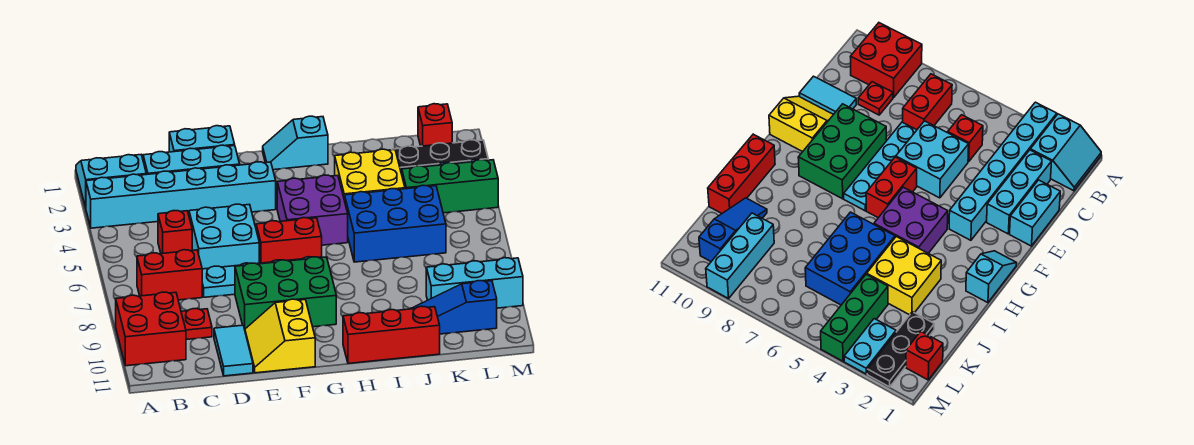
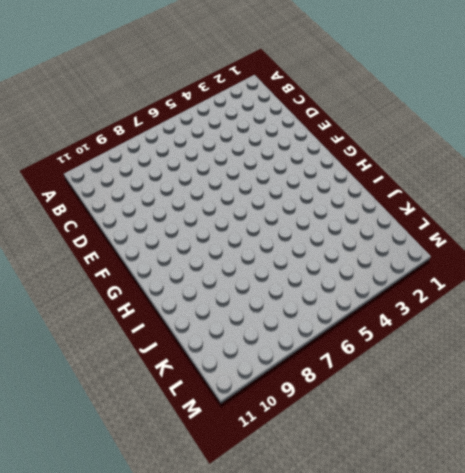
none -> cyan 2x2 slope [76,155,146,208]
none -> cyan 1x6 brick [86,162,276,228]
none -> red 2x2 brick [116,292,186,366]

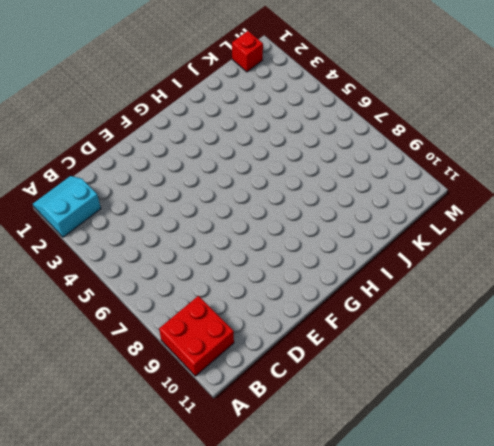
none -> cyan 1x6 brick [86,162,276,228]
none -> red 1x2 brick [137,250,202,300]
none -> cyan 1x3 brick [143,145,240,175]

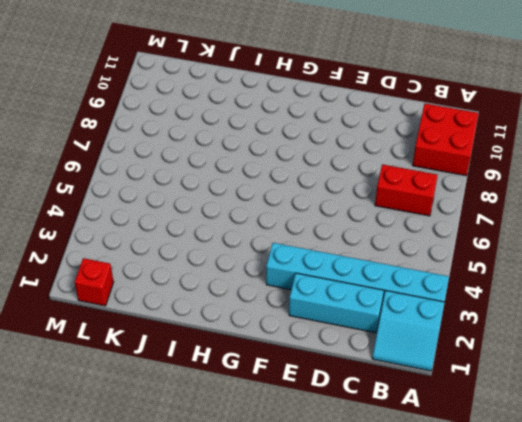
none -> red 1x1 brick [158,211,192,254]
none -> red 1x1 plate [181,309,212,340]
none -> cyan 1x2 brick [169,126,235,152]

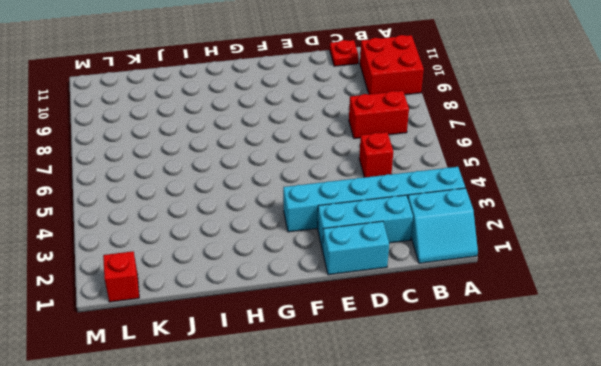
red 1x1 plate [330,40,359,66] -> red 1x1 plate moved to [181,309,212,340]
none -> cyan 2x2 brick [189,204,259,269]
none -> cyan 1x4 plate [202,257,322,297]
none -> cyan 1x2 tile [214,325,253,376]

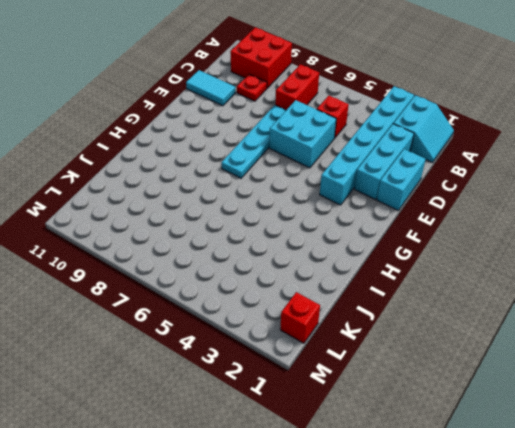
none -> green 2x3 brick [235,257,336,329]
none -> yellow 2x2 slope [245,299,315,373]
none -> red 1x2 brick [256,218,322,263]

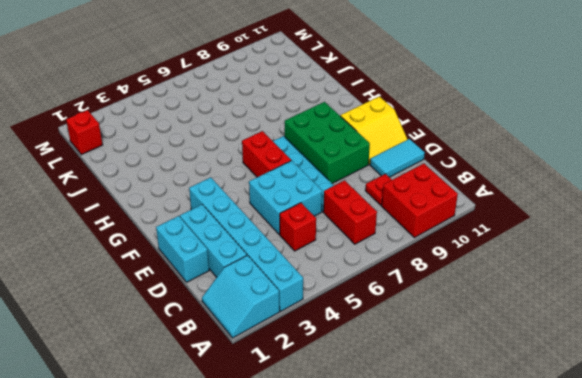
none -> cyan 1x2 slope [263,116,328,170]
none -> purple 2x2 brick [277,175,348,245]
none -> red 1x3 brick [343,306,440,363]

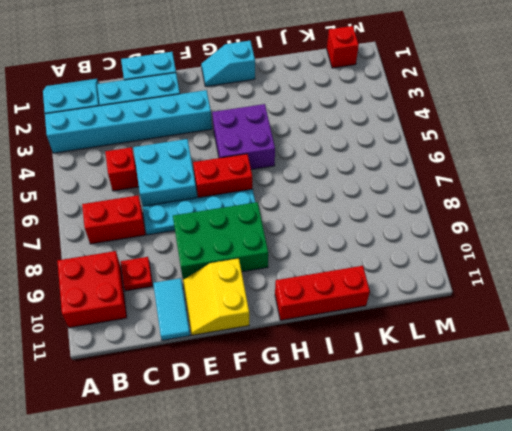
none -> yellow 2x2 brick [335,149,405,201]
none -> blue 2x3 brick [345,185,446,262]
none -> blue 1x3 slope [411,281,497,334]

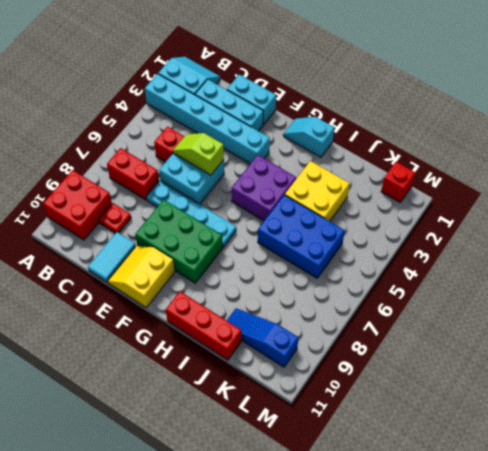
lime 1x2 slope [173,133,224,175] -> none
none -> red 1x2 brick [256,218,322,263]
none -> black 1x3 plate [392,140,488,174]
none -> green 1x3 brick [402,160,498,213]

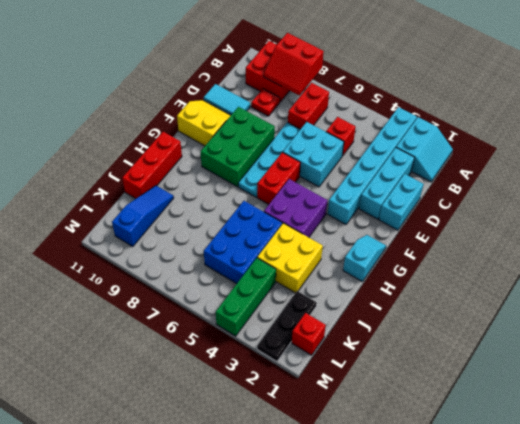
red 2x2 slope [264,33,324,95] -> none
none -> cyan 1x3 brick [426,258,523,308]
none -> cyan 1x2 plate [844,319,896,374]

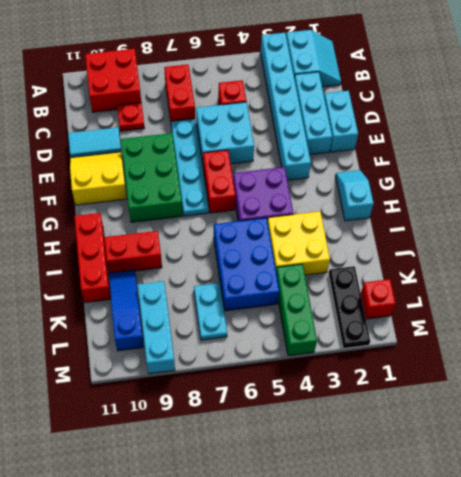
red 1x2 brick [104,231,162,273] -> none
cyan 1x2 plate [194,283,227,340] -> cyan 1x2 plate moved to [844,319,896,374]

